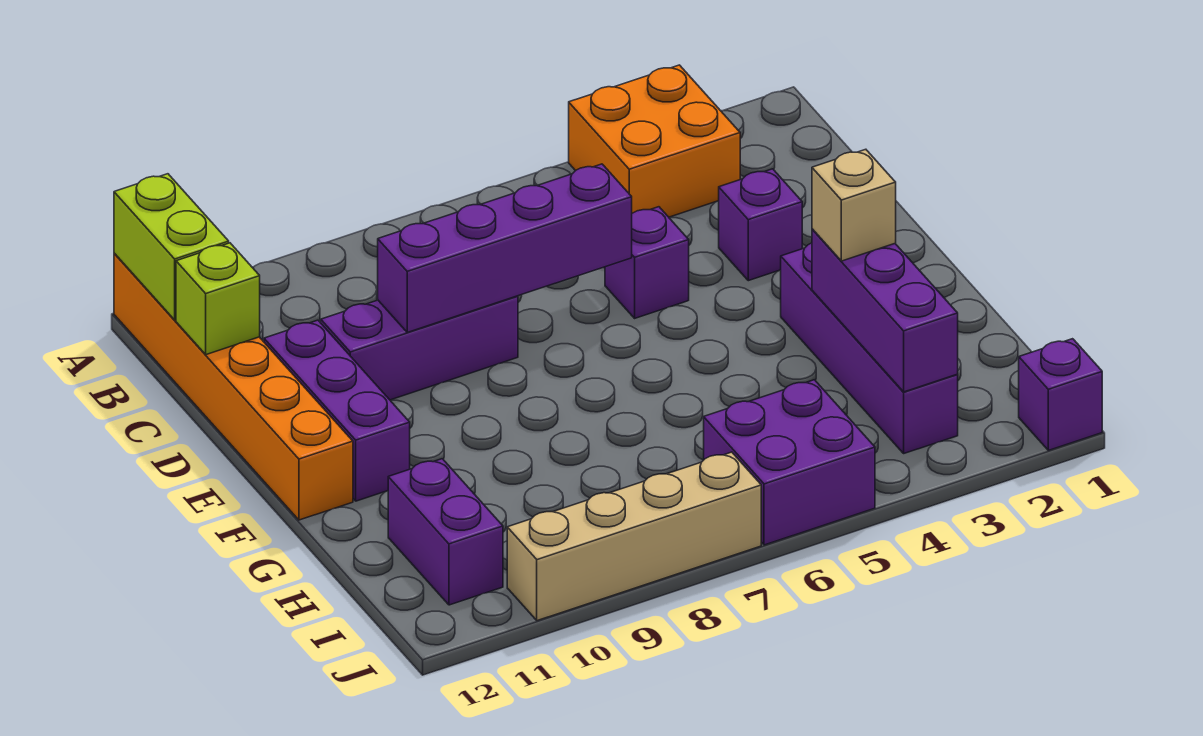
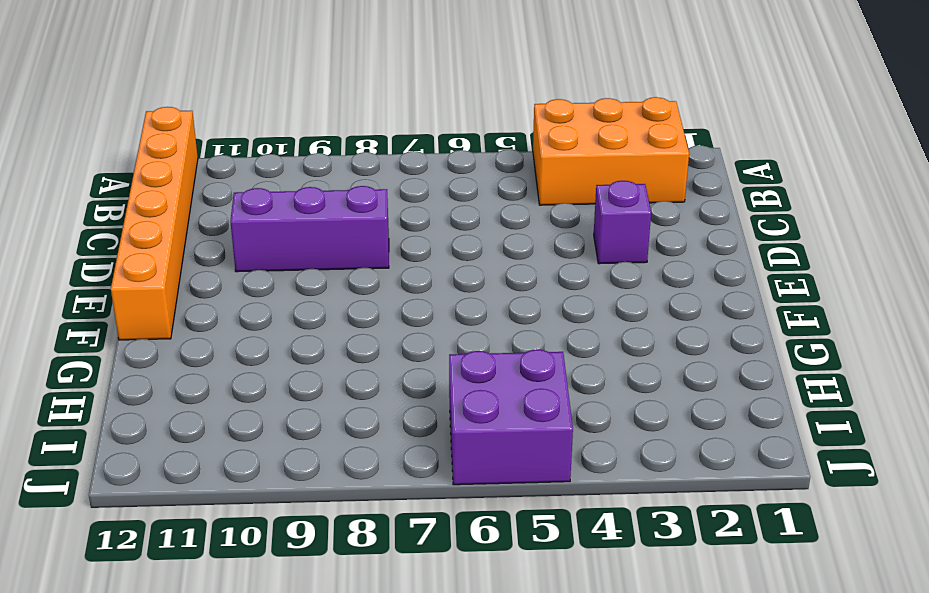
orange 2x3 brick [533,97,689,205] -> orange 2x2 brick [569,65,740,217]
none -> purple 1x1 brick [605,207,689,318]
none -> purple 1x3 brick [264,320,410,501]
none -> purple 1x4 brick [781,243,958,453]

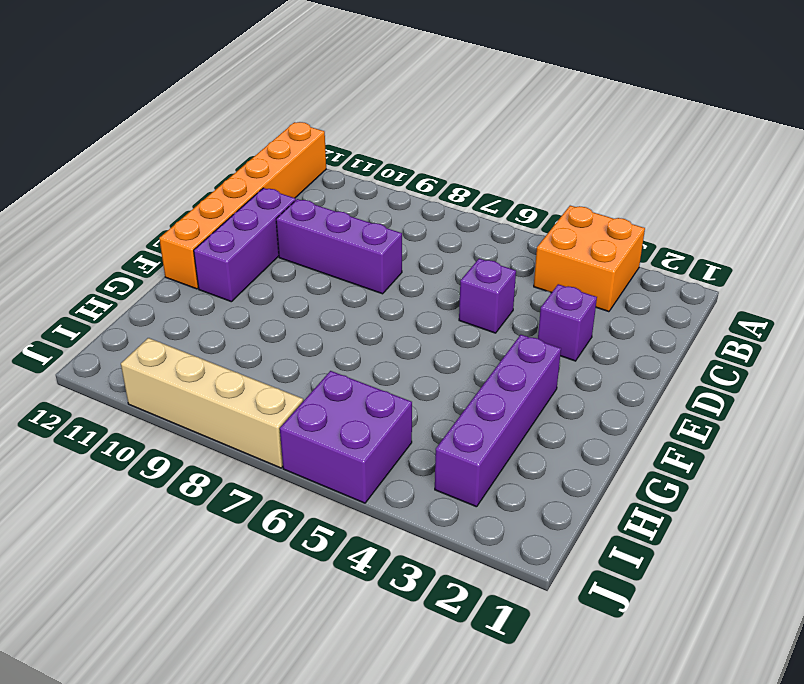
none -> purple 1x2 brick [388,459,503,605]
none -> purple 1x1 brick [1019,339,1102,450]
none -> lime 1x2 brick [114,174,229,320]

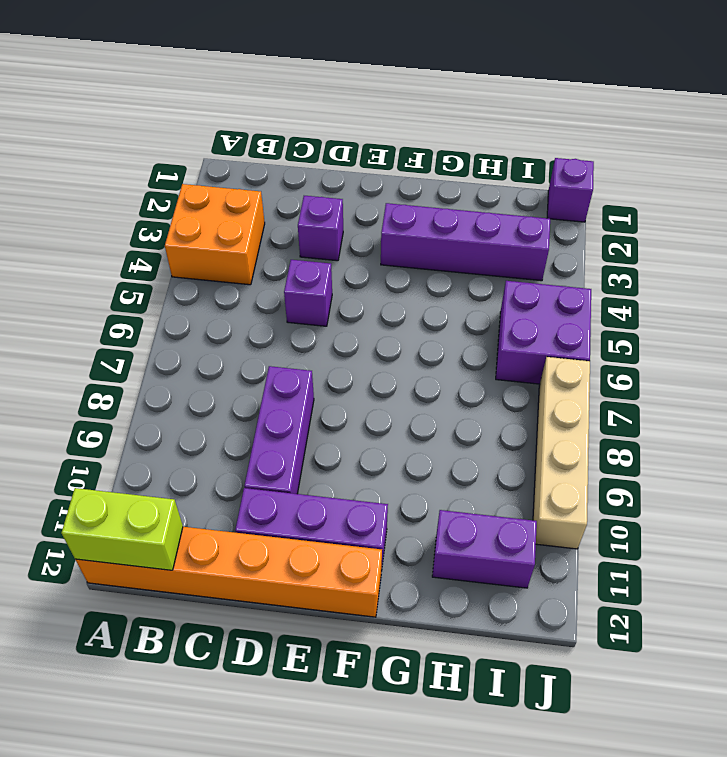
none -> lime 1x1 brick [176,243,260,355]
none -> purple 1x4 brick [378,164,632,332]
none -> purple 1x3 brick [812,229,958,392]

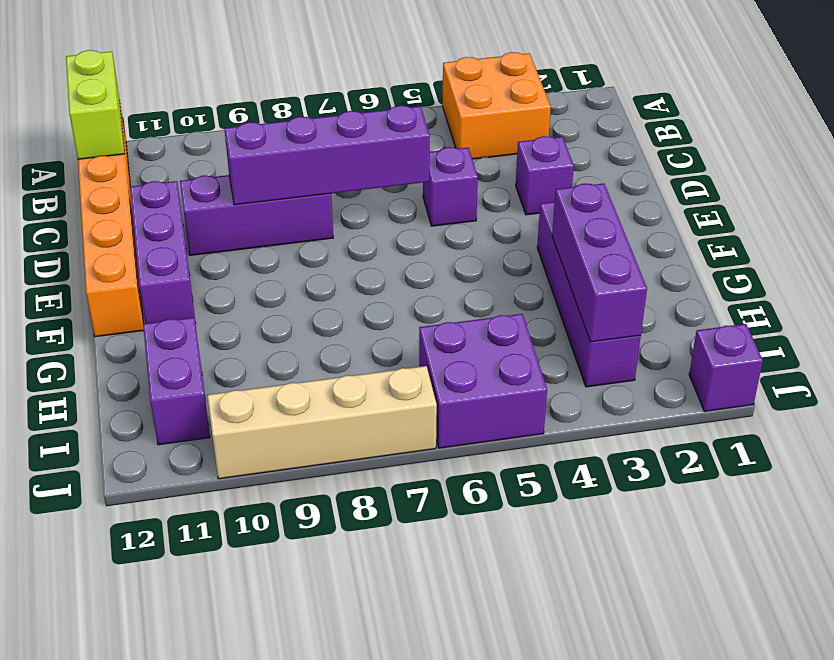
none -> lime 1x1 brick [176,243,260,355]
none -> tan 1x1 brick [812,149,896,261]

